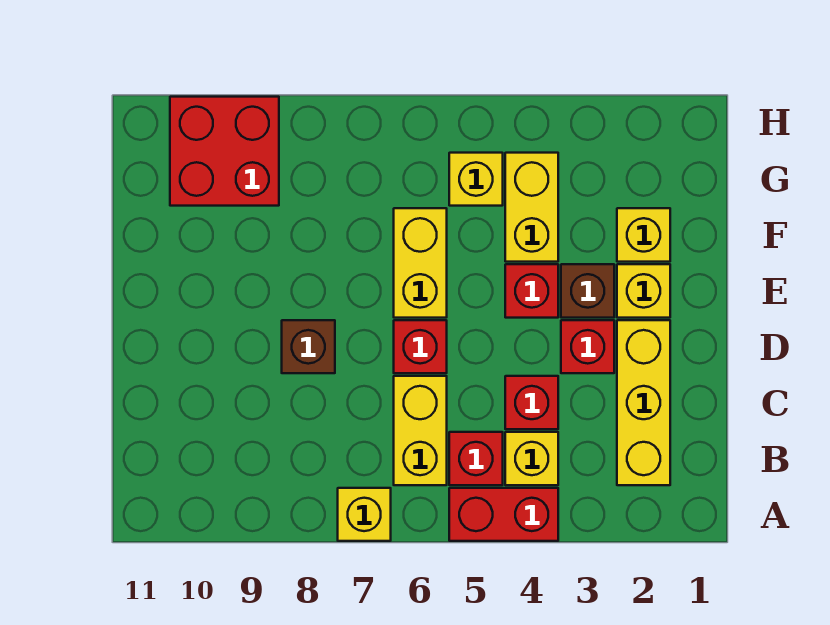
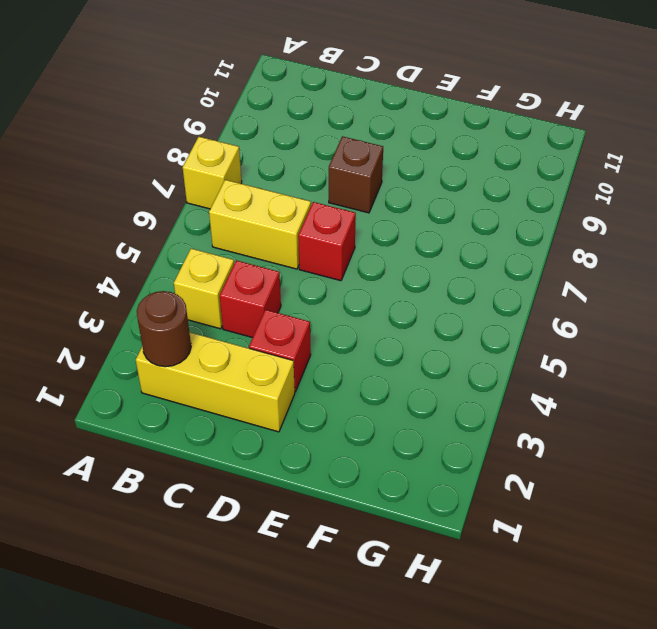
brown 1x1 round brick [137,291,191,367] -> none
none -> red 1x2 brick [449,488,558,541]
none -> red 1x1 brick [449,432,503,485]
none -> yellow 1x1 brick [617,264,670,318]

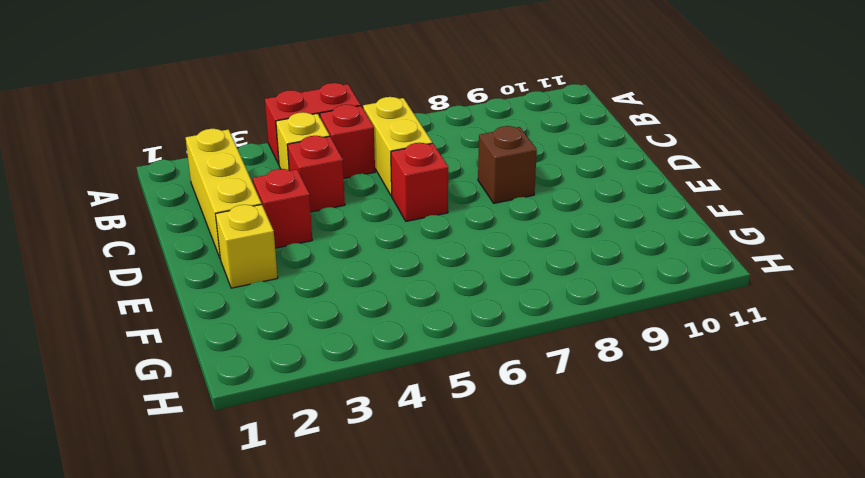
none -> yellow 1x1 brick [338,488,391,541]
none -> brown 1x1 brick [561,264,614,318]
none -> red 1x1 brick [505,264,558,318]

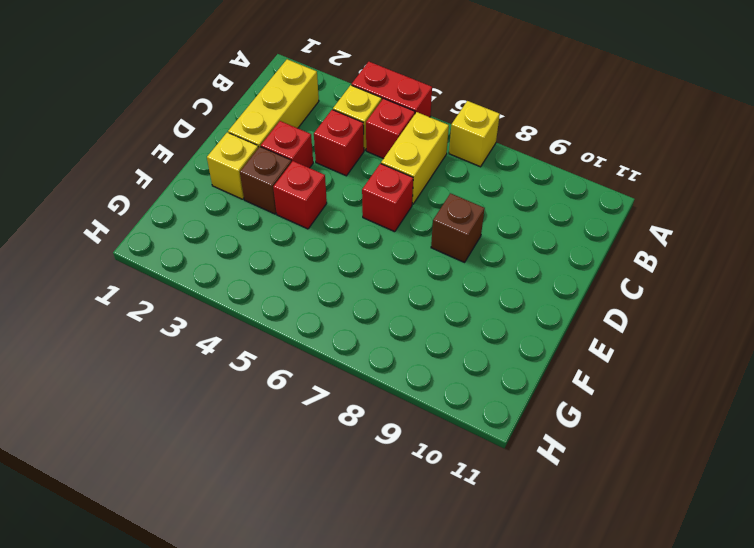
none -> yellow 1x2 brick [394,208,447,318]
none -> yellow 1x1 brick [617,208,670,262]
none -> yellow 1x2 brick [505,153,558,262]

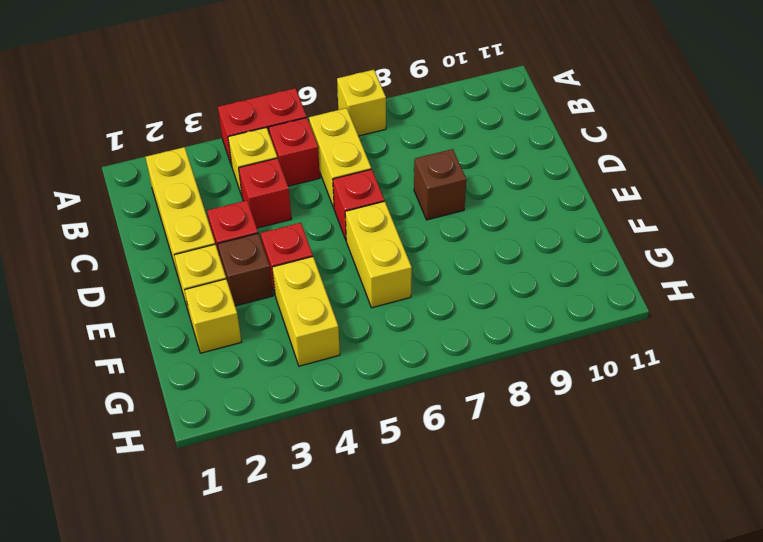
none -> yellow 1x1 brick [449,153,503,206]
none -> red 2x2 brick [170,97,279,206]

